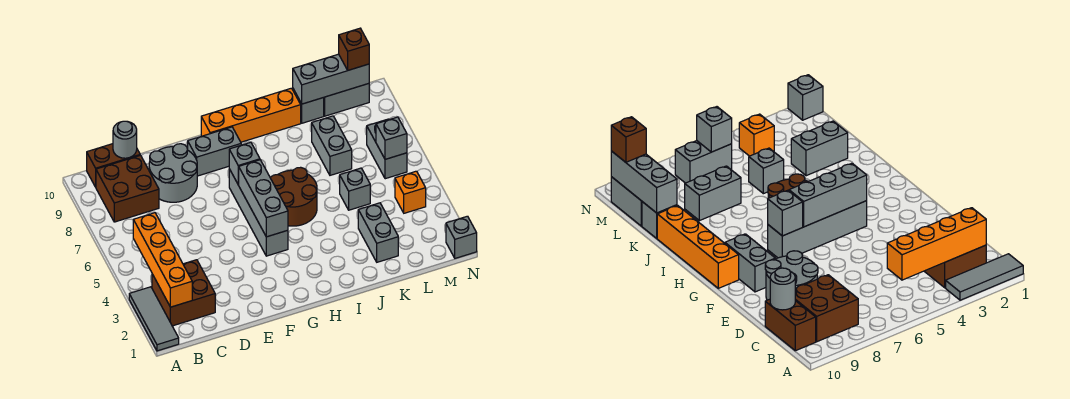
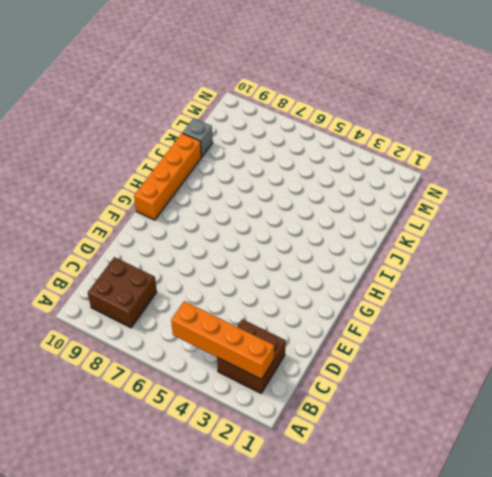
none -> grey 1x3 tile [129,287,179,351]
none -> brown 1x2 brick [87,144,140,187]
none -> grey 2x2 round brick [149,144,197,202]

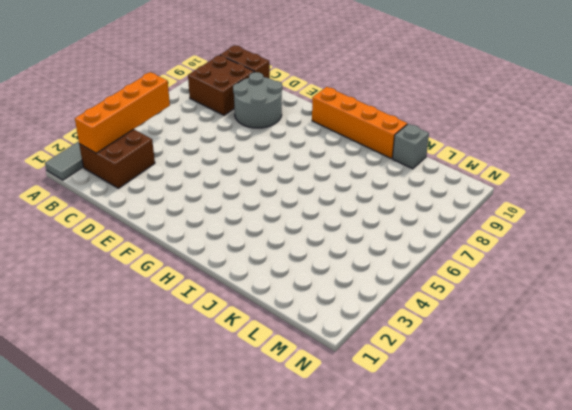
none -> grey 1x2 brick [188,127,241,176]
none -> grey 1x4 brick [229,169,288,256]
none -> brown 2x2 round brick [271,167,317,226]

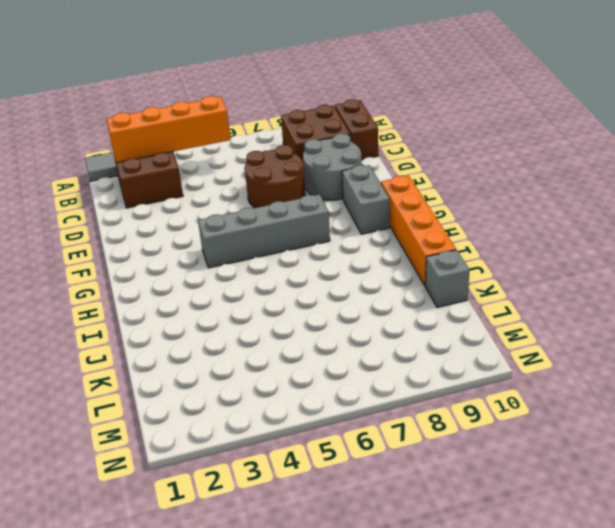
brown 2x2 round brick [245,145,305,208] -> brown 2x2 round brick moved to [271,167,317,226]
none -> grey 1x2 brick [358,203,398,262]
none -> grey 1x1 brick [340,168,370,210]
none -> grey 1x2 brick [312,116,352,175]

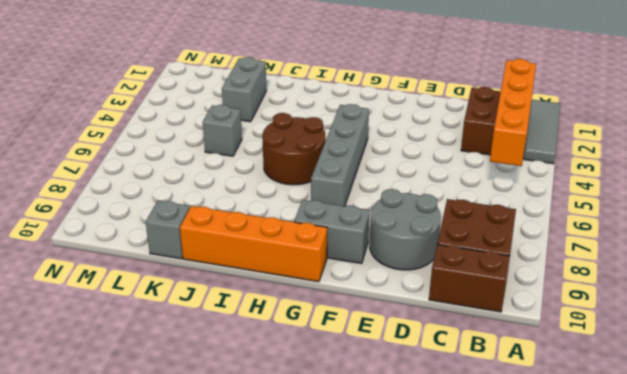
none -> grey 1x2 brick [312,116,352,175]
none -> grey 1x2 brick [324,84,369,116]
none -> orange 1x1 brick [395,171,426,213]

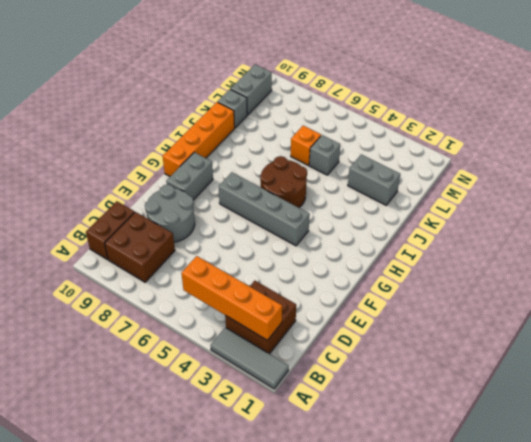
orange 1x1 brick [291,126,321,165] -> orange 1x1 brick moved to [395,171,426,213]
none -> grey 1x2 brick [312,116,352,175]
none -> grey 1x2 brick [367,119,407,179]
none -> grey 1x1 brick [446,216,477,258]

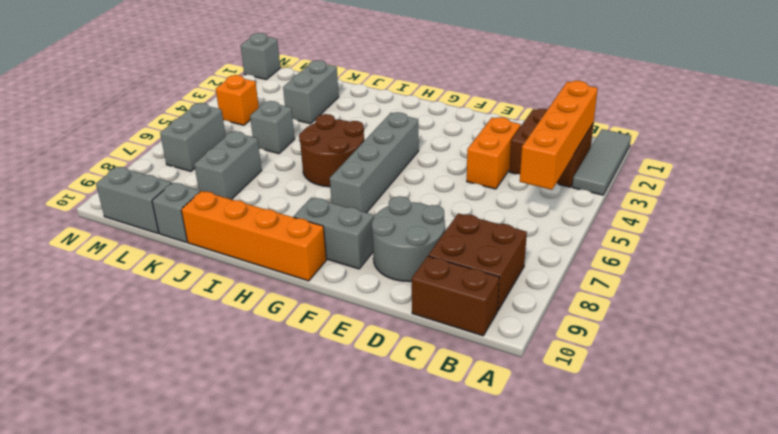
orange 1x2 brick [467,117,521,189] -> none
none -> grey 1x1 round brick [113,121,137,158]
none -> grey 1x3 brick [238,160,288,237]
none -> grey 1x1 brick [229,142,260,184]

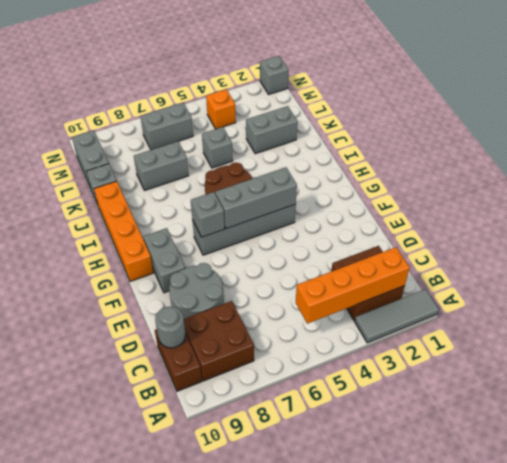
none -> grey 1x3 brick [293,54,369,104]
none -> grey 1x1 brick [376,117,407,159]
none -> brown 1x1 brick [339,28,369,70]

